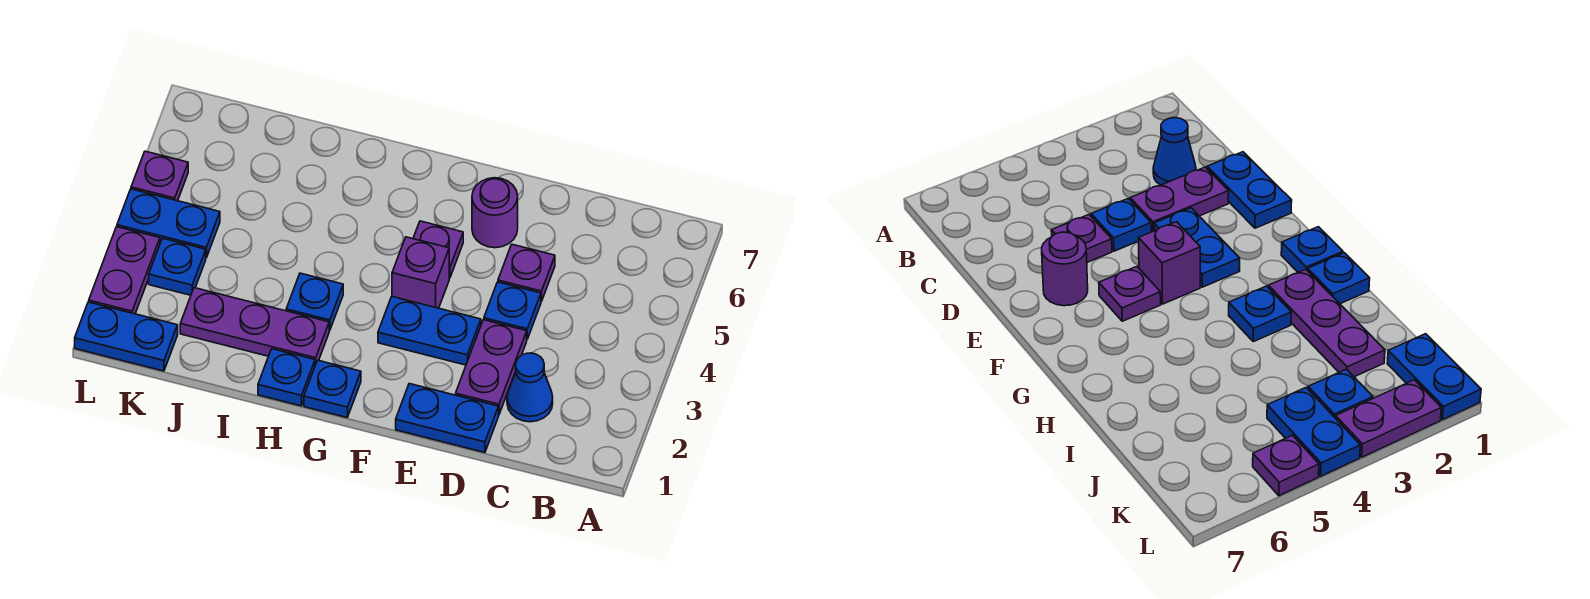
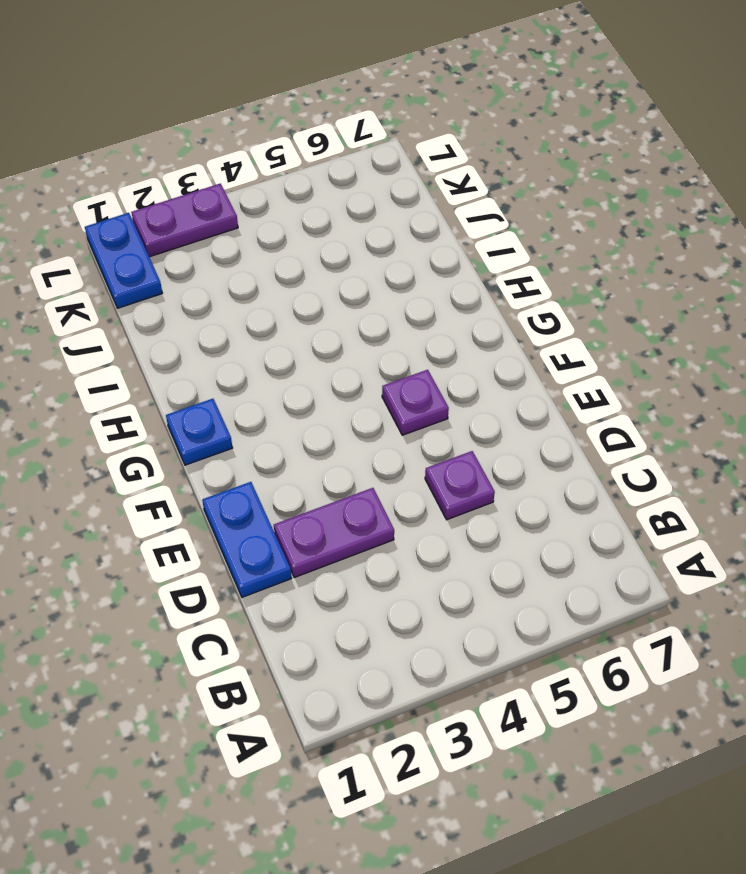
none -> blue 1x1 cone [507,353,553,422]
none -> blue 1x1 plate [484,282,541,339]
none -> blue 1x2 plate [378,297,481,365]

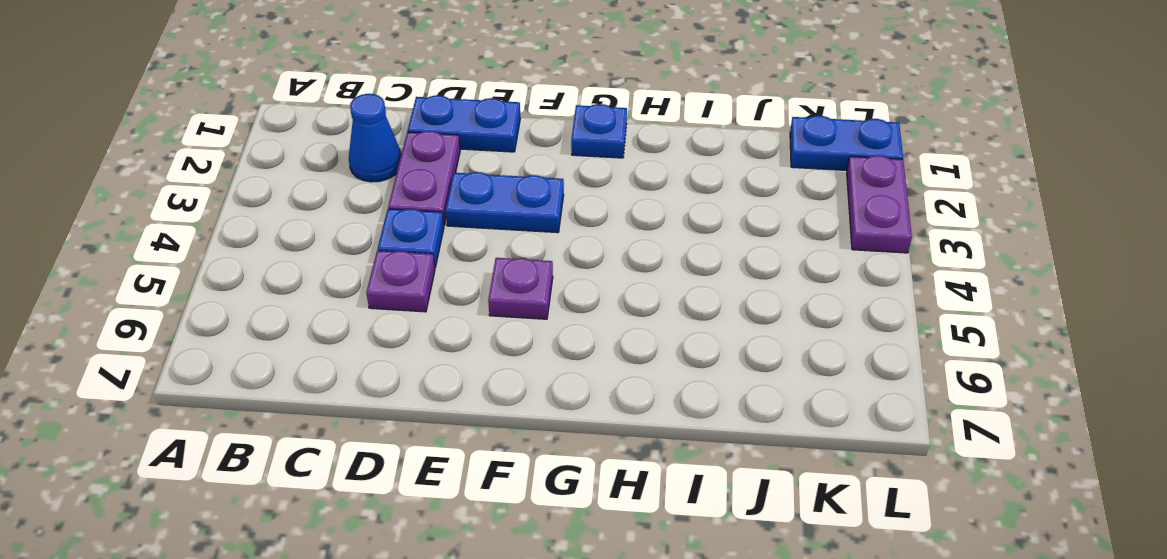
none -> purple 1x1 round brick [472,178,518,248]
none -> purple 1x1 brick [392,237,449,308]
none -> blue 1x1 plate [258,349,315,406]

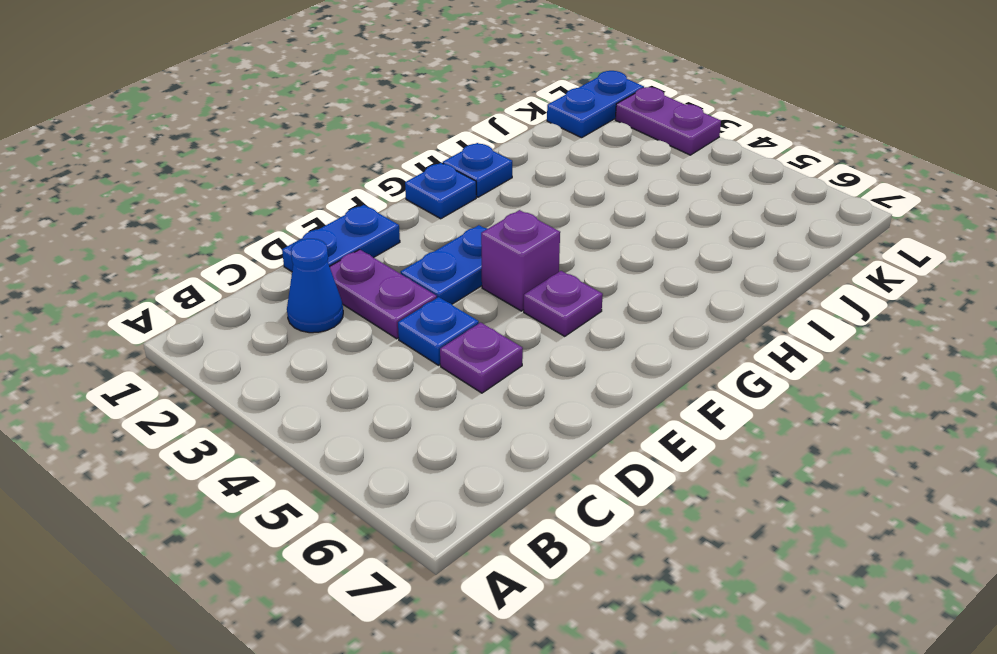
none -> purple 1x1 round brick [472,178,518,248]
none -> purple 1x3 plate [180,288,329,365]
none -> blue 1x1 plate [286,273,343,331]

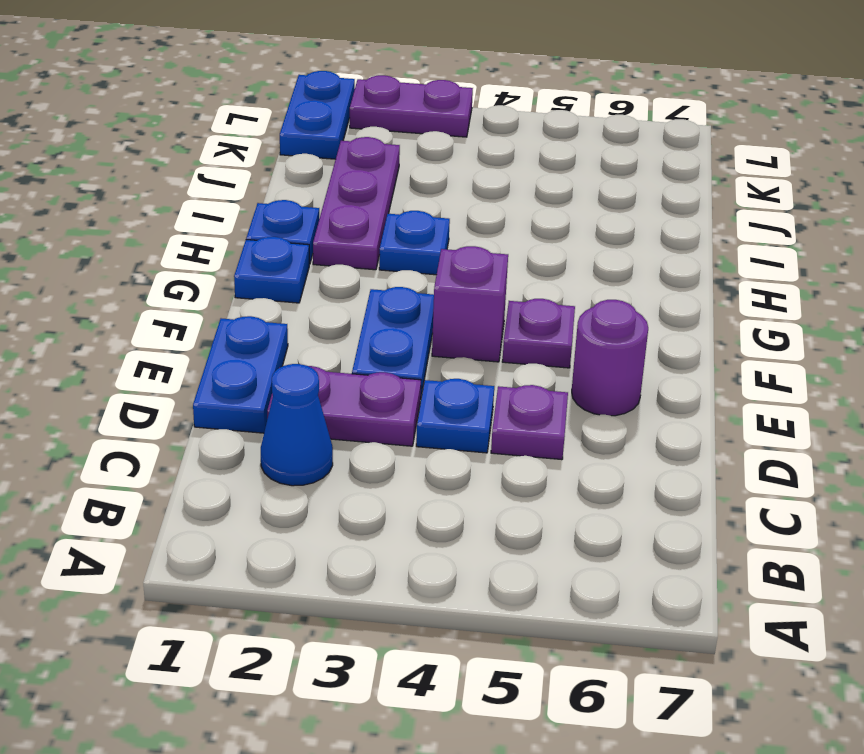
none -> blue 1x1 plate [149,238,206,295]
none -> blue 1x2 plate [117,189,220,258]
none -> purple 1x1 plate [131,151,188,201]

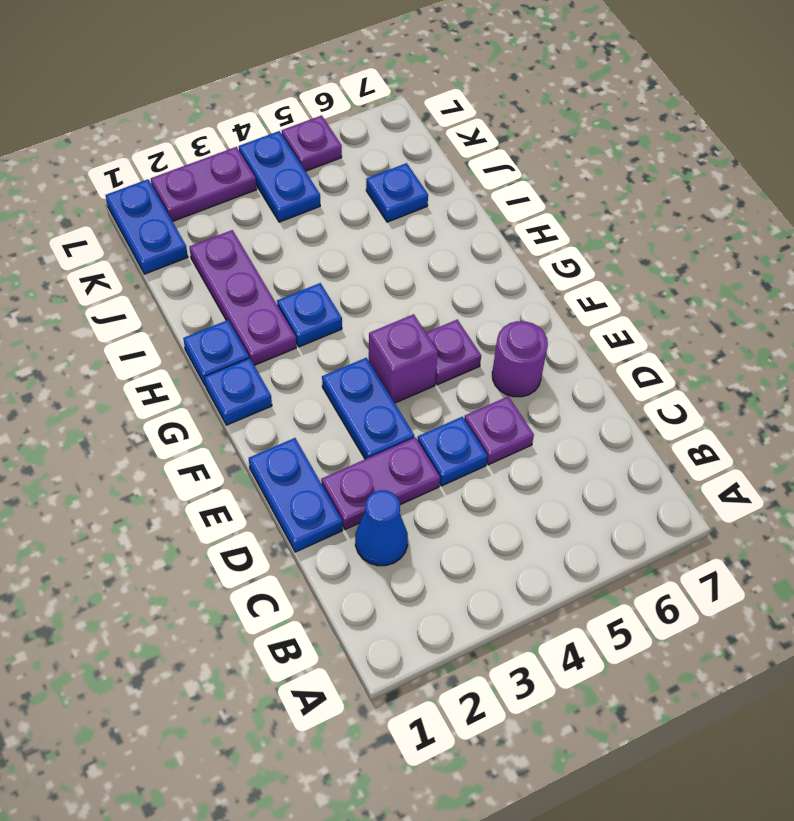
blue 1x1 plate [366,163,428,222] -> blue 1x1 plate moved to [149,238,206,295]

